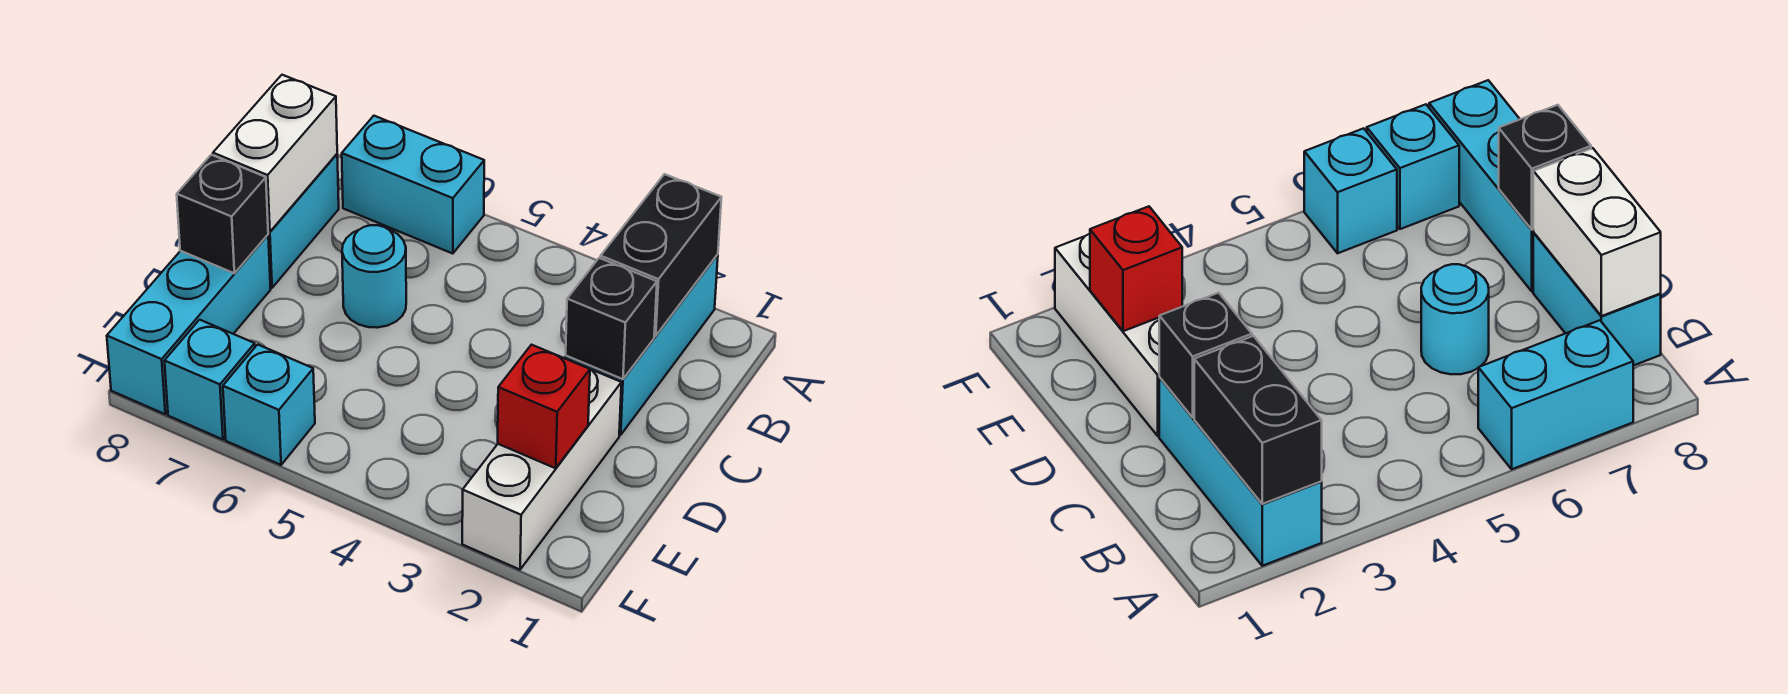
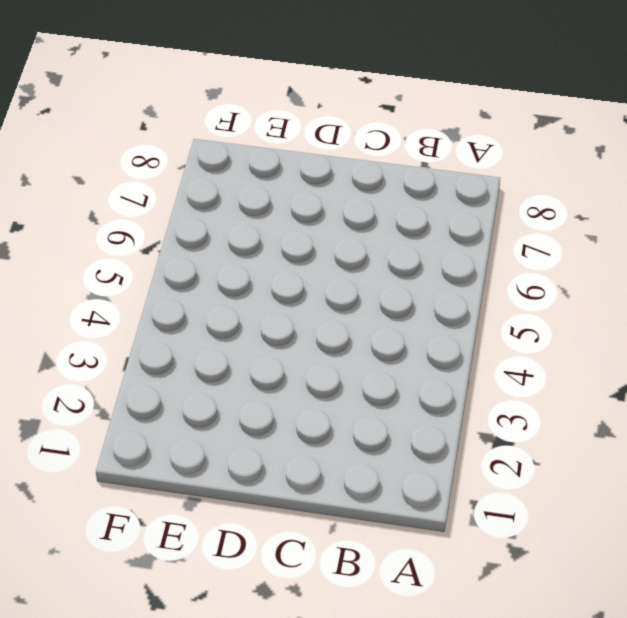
none -> cyan 1x3 brick [565,254,718,435]
none -> cyan 1x2 brick [342,116,484,254]
none -> cyan 1x2 brick [268,154,339,288]

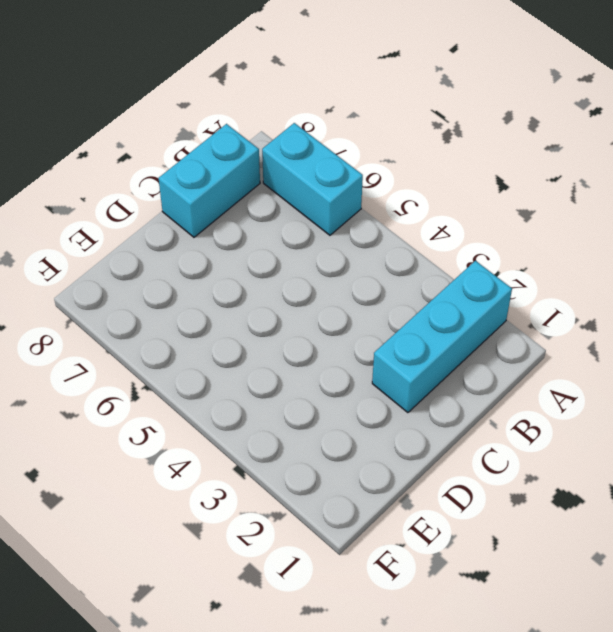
none -> cyan 1x1 round brick [342,225,406,328]
none -> white 1x3 brick [462,369,621,570]
none -> cyan 1x3 brick [107,235,271,414]

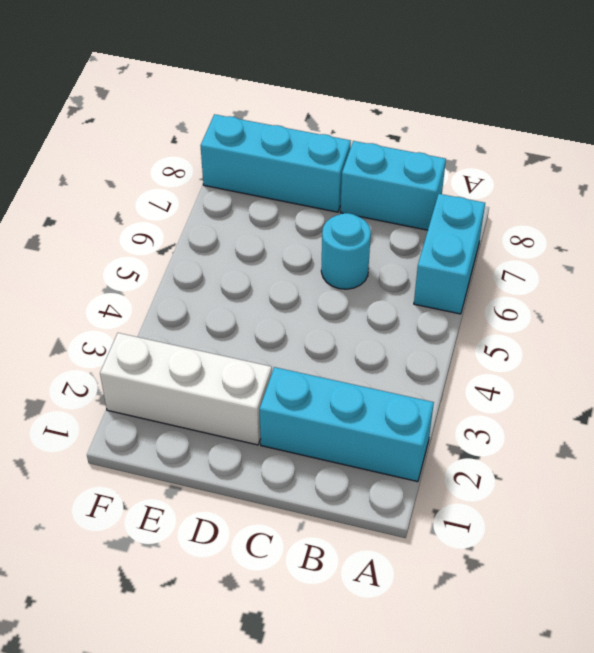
none -> cyan 1x1 brick [223,344,315,465]
none -> cyan 1x1 brick [165,320,255,440]
none -> black 1x2 brick [601,174,722,336]

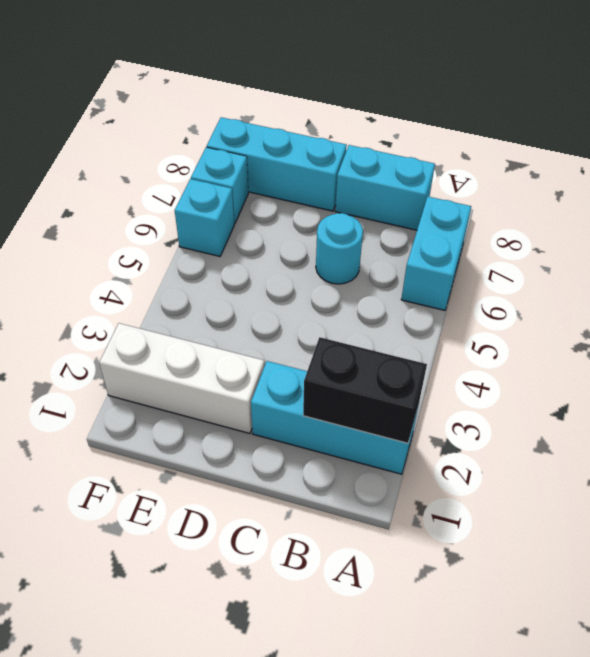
none -> white 1x2 brick [213,75,337,232]
none -> black 1x1 brick [566,258,657,379]
none -> black 1x1 brick [177,155,268,273]

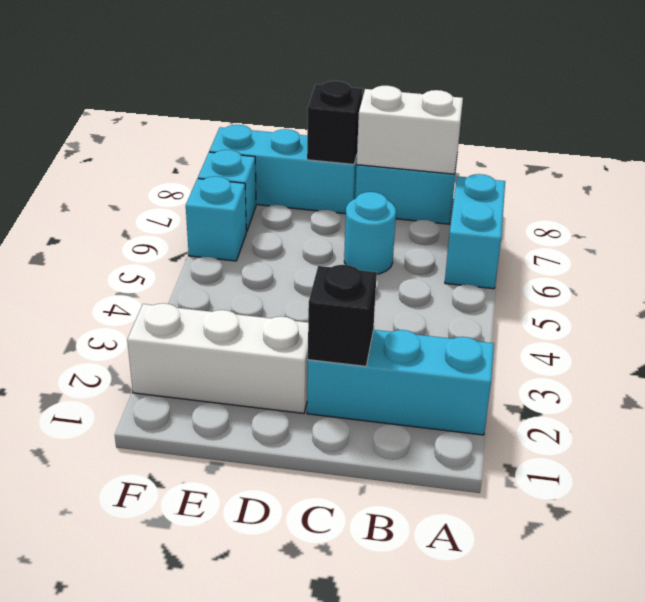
none -> black 1x2 brick [601,174,722,336]
none -> red 1x1 brick [498,345,590,468]

